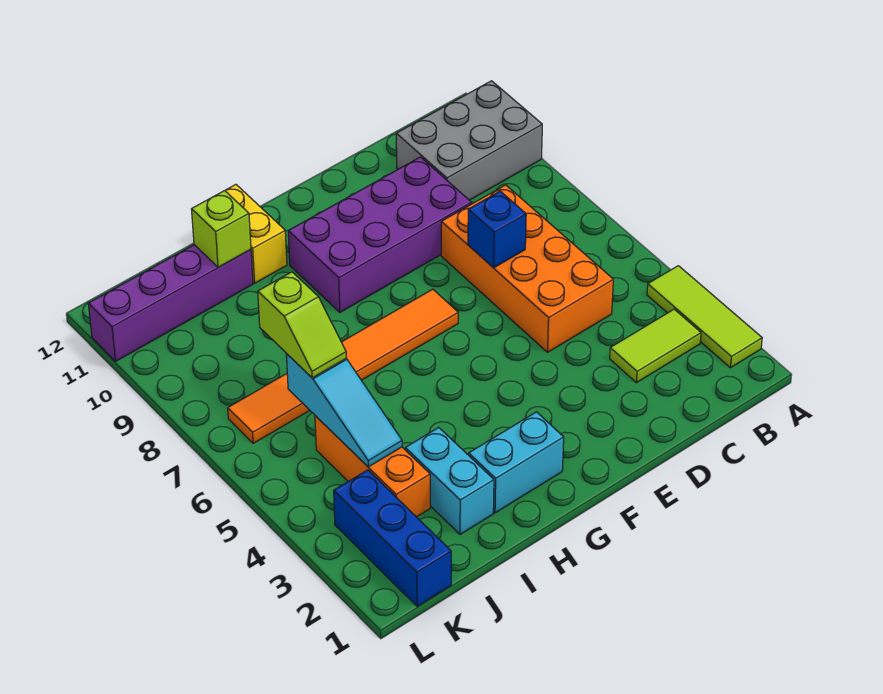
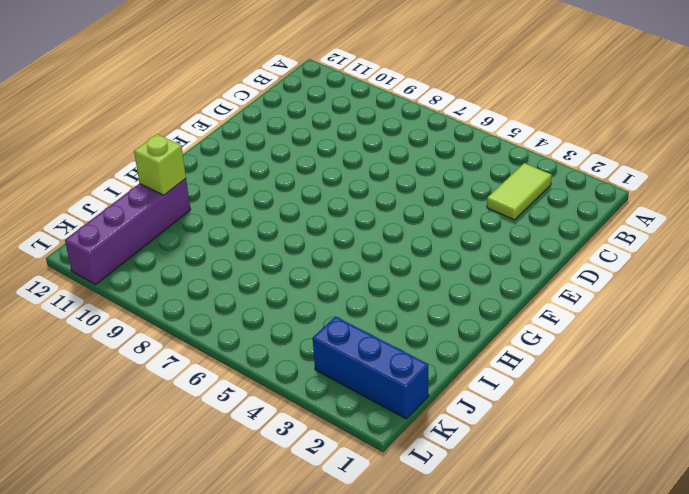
none -> lime 1x3 tile [647,266,762,368]
none -> grey 2x3 brick [396,81,542,200]
none -> orange 2x4 brick [441,185,613,352]

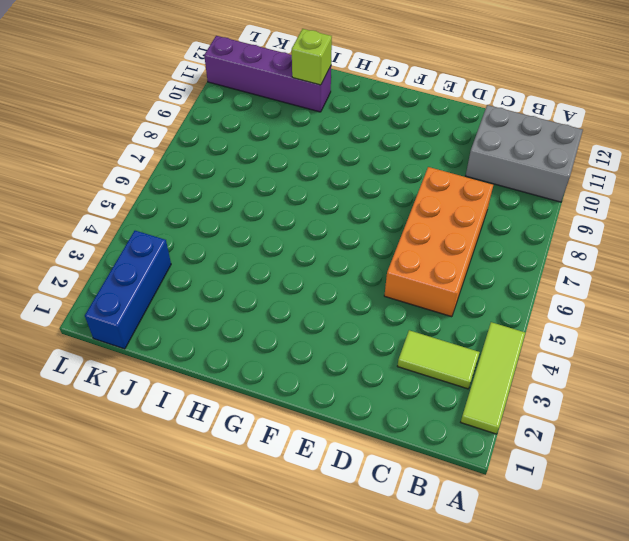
none -> purple 2x4 brick [288,157,472,312]
none -> orange 1x6 tile [228,289,458,443]
none -> cyan 1x2 brick [469,412,564,513]

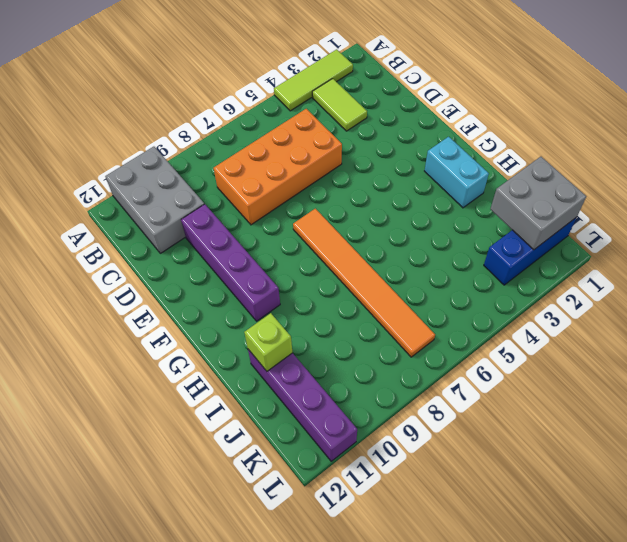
purple 1x4 brick [181,204,280,321] -> purple 2x4 brick [288,157,472,312]
grey 2x2 brick [491,157,586,250] -> none
none -> yellow 1x2 brick [225,185,287,283]
none -> cyan 1x2 brick [405,428,494,534]
none -> orange 1x3 brick [315,416,430,517]

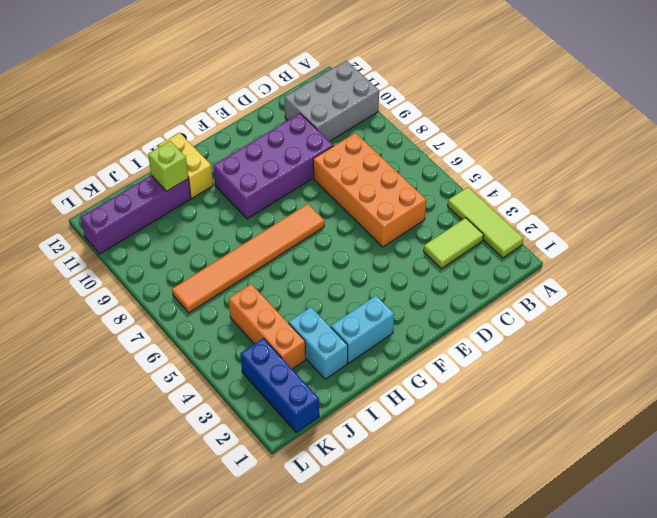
none -> blue 1x1 brick [468,191,526,268]
none -> cyan 1x3 slope [286,354,402,467]
none -> lime 1x2 slope [258,272,346,378]

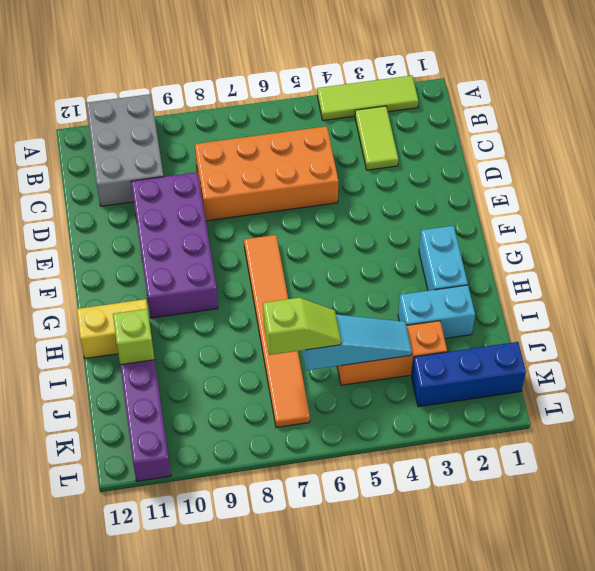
none -> blue 1x1 brick [468,191,526,268]

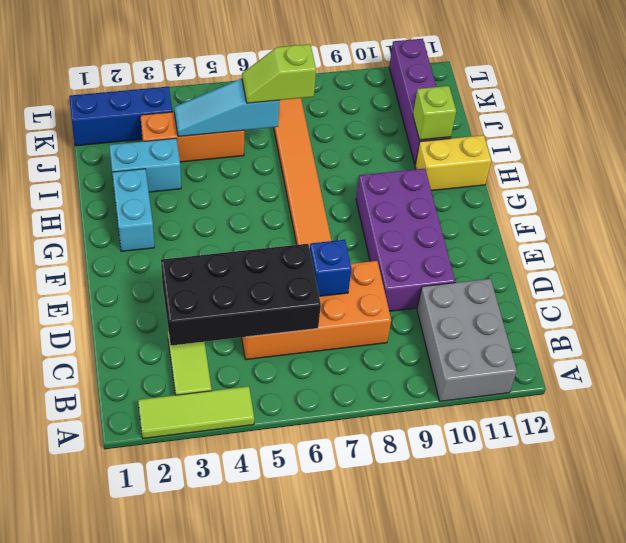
black 2x4 brick [161,244,321,345] -> none

